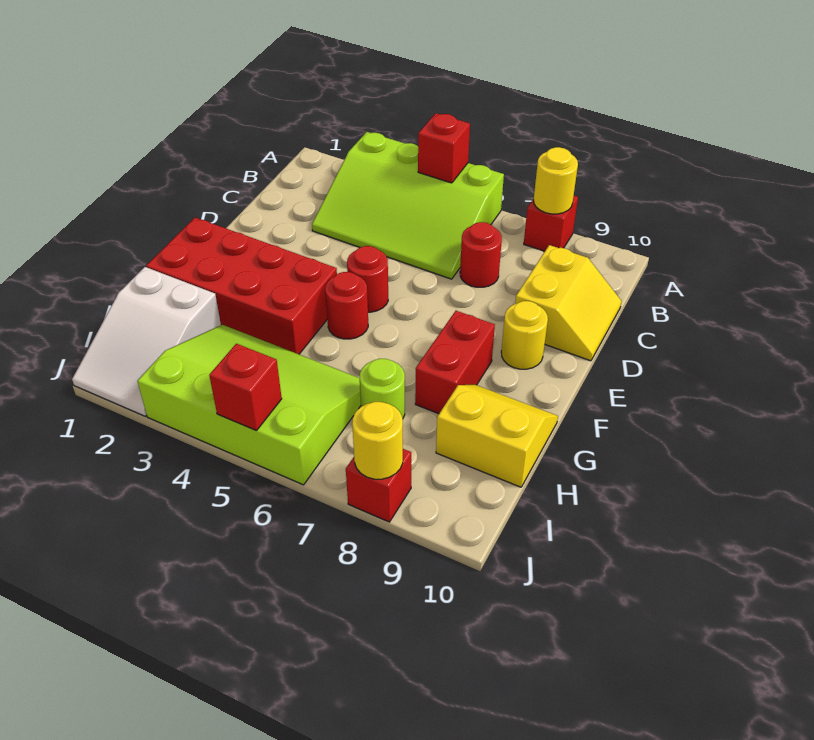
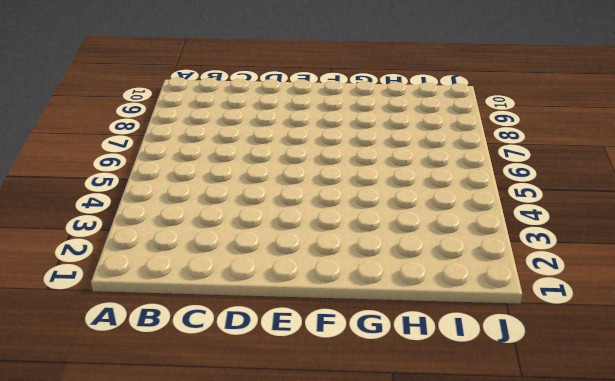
none -> lime 3x4 slope [312,132,504,279]
none -> red 1x1 brick [524,196,578,251]
none -> red 1x1 round brick [460,222,502,287]

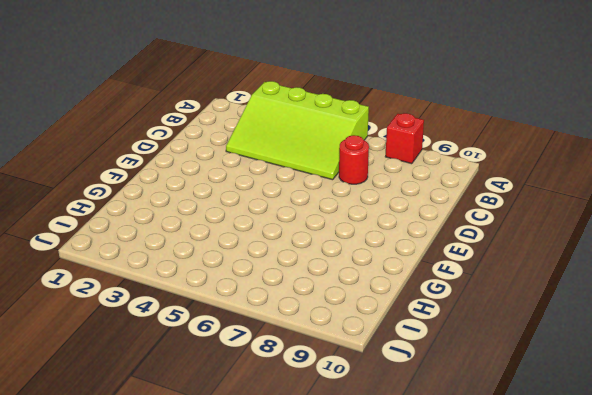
none -> yellow 2x2 slope [515,245,622,361]
none -> red 1x1 round brick [347,246,388,312]
none -> yellow 1x1 round brick [501,301,548,369]

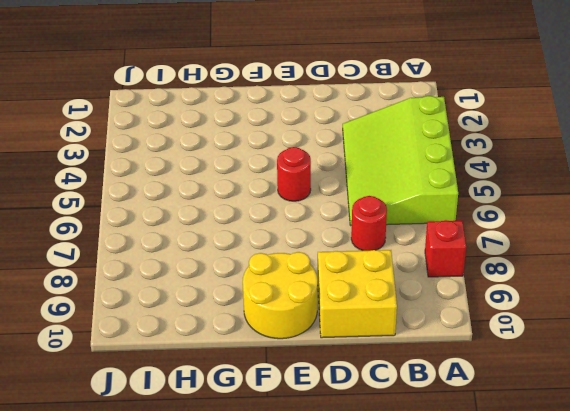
yellow 2x2 brick [318,250,397,338] -> yellow 2x2 slope [515,245,622,361]
yellow 2x2 round brick [243,252,318,339] -> yellow 1x1 round brick [501,301,548,369]
none -> red 2x4 brick [146,218,337,354]
none -> red 1x1 round brick [325,272,368,339]
none -> red 1x2 brick [415,311,495,414]

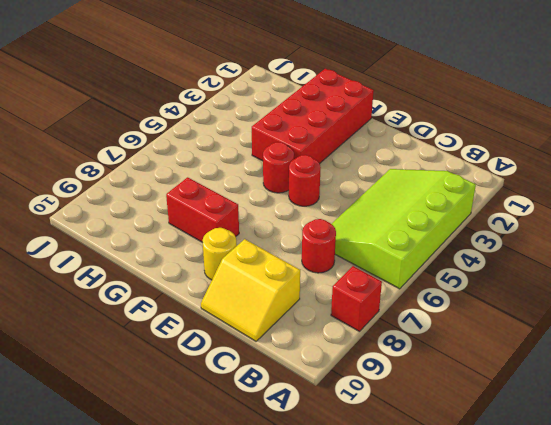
none -> yellow 2x2 slope [436,385,558,487]
none -> white 2x3 slope [72,267,221,416]
none -> lime 3x4 slope [137,325,361,485]

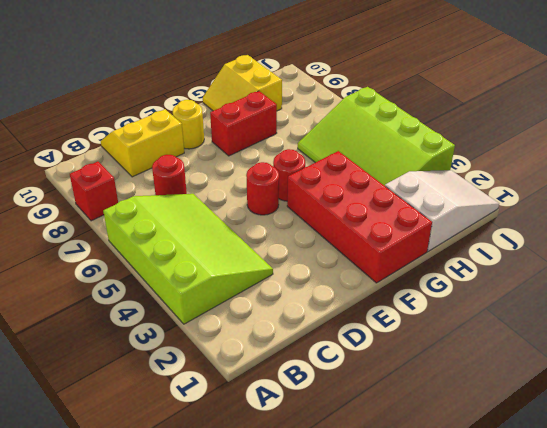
none -> lime 1x1 round brick [360,359,405,418]
none -> red 1x1 brick [346,449,411,522]
none -> red 1x1 brick [418,113,470,183]

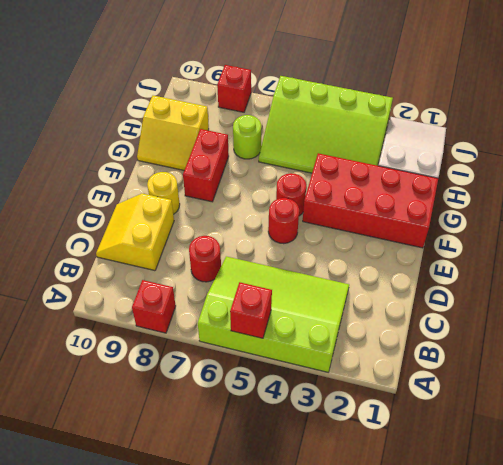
none -> yellow 1x1 round brick [534,147,578,214]
none -> red 1x1 brick [209,344,282,431]
none -> yellow 1x1 round brick [352,402,403,479]

